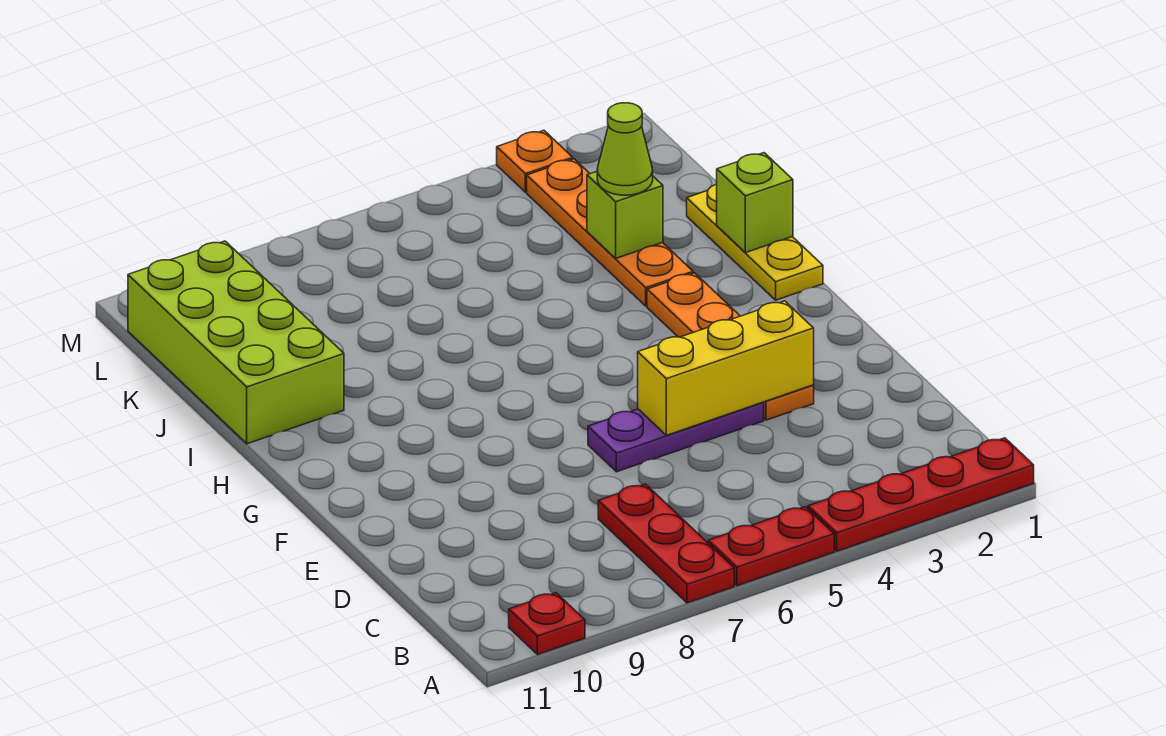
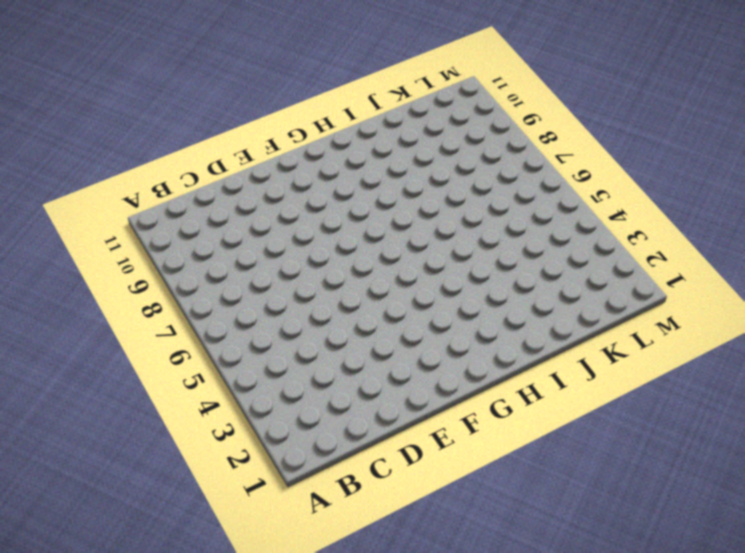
none -> red 1x4 plate [808,438,1034,551]
none -> red 1x2 plate [708,507,834,586]
none -> red 1x3 plate [598,484,734,603]

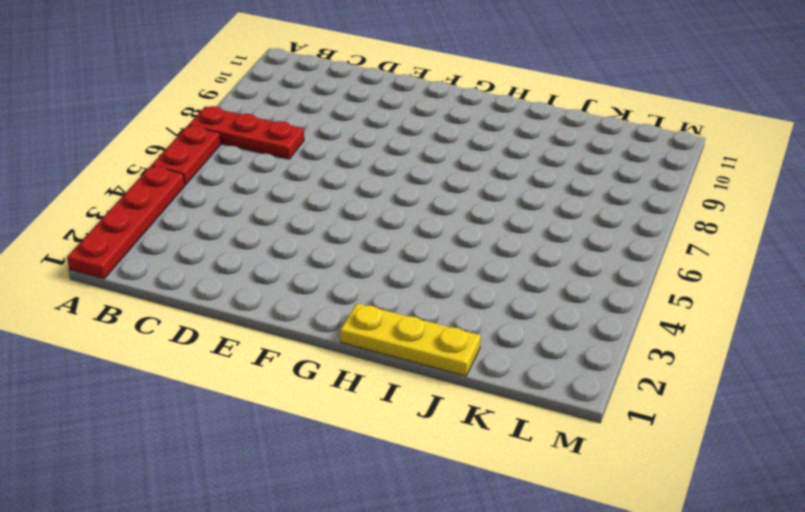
none -> red 1x1 plate [509,593,585,655]
none -> orange 1x4 plate [647,273,814,420]
none -> purple 1x3 plate [588,402,764,472]

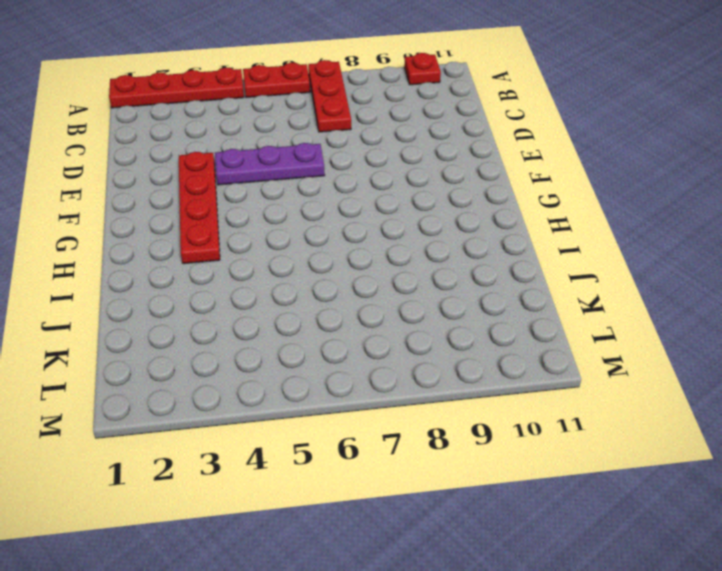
red 1x4 plate [179,152,220,264] -> orange 1x4 plate [647,273,814,420]
none -> yellow 1x3 plate [687,184,823,300]
none -> orange 1x4 plate [527,159,693,306]
none -> lime 2x4 brick [128,241,344,444]

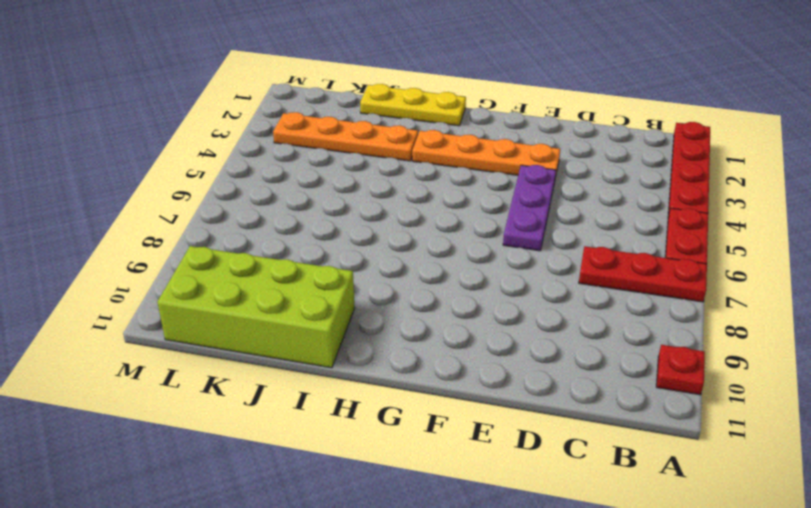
none -> orange 1x1 plate [497,130,573,192]
none -> yellow 1x3 brick [638,301,814,435]
none -> lime 1x1 brick [717,153,793,253]

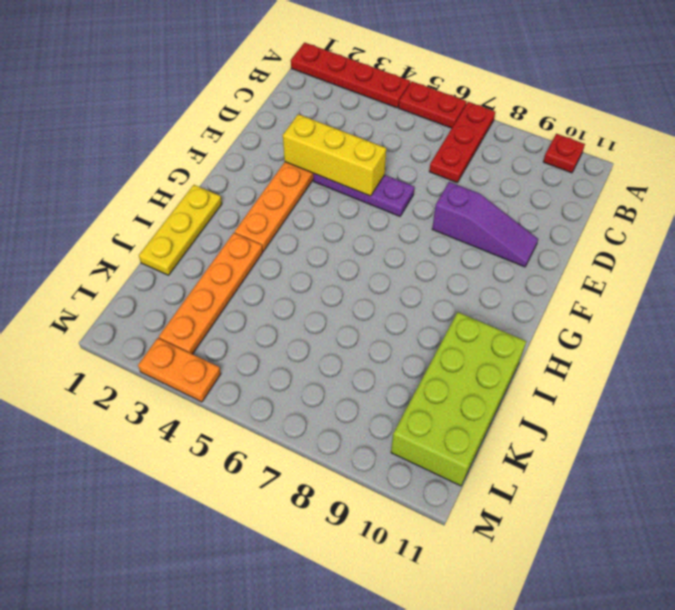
purple 1x3 slope [432,182,538,267] -> none
orange 1x2 plate [138,338,221,402] -> orange 1x1 plate [497,130,573,192]
none -> lime 1x1 brick [717,153,793,253]
none -> lime 1x1 brick [587,171,663,258]
none -> lime 1x1 cone [597,103,653,195]

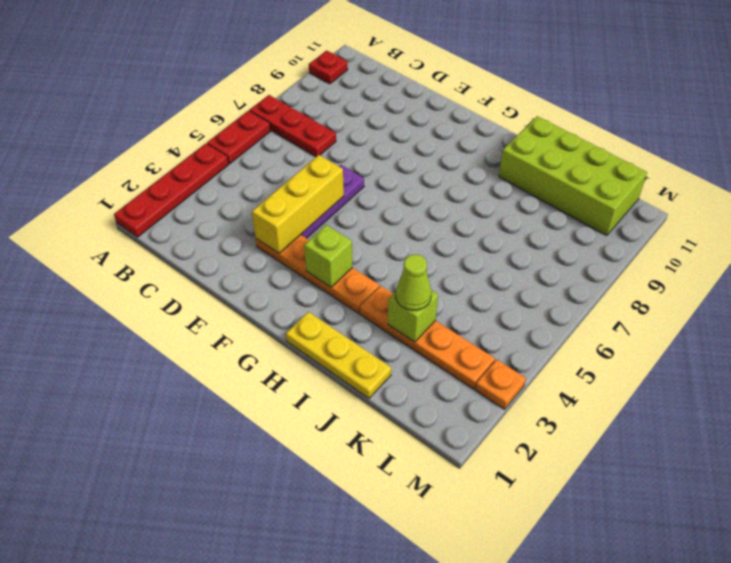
lime 1x1 brick [304,225,352,287] -> lime 1x1 brick moved to [717,153,793,253]

